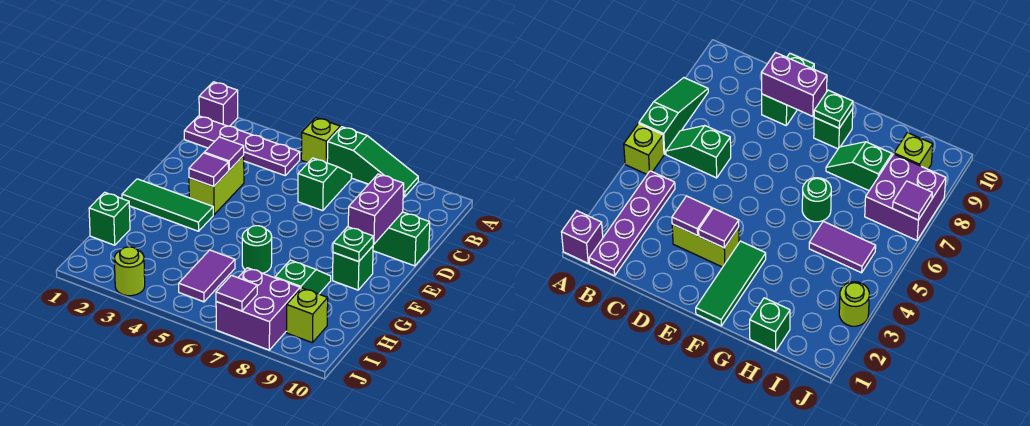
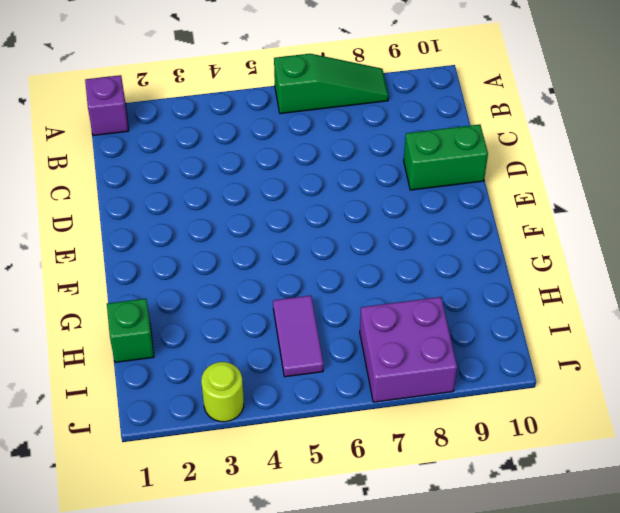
none -> lime 1x1 brick [301,118,340,163]
none -> purple 1x4 plate [184,116,300,175]
none -> green 1x2 slope [298,158,352,211]

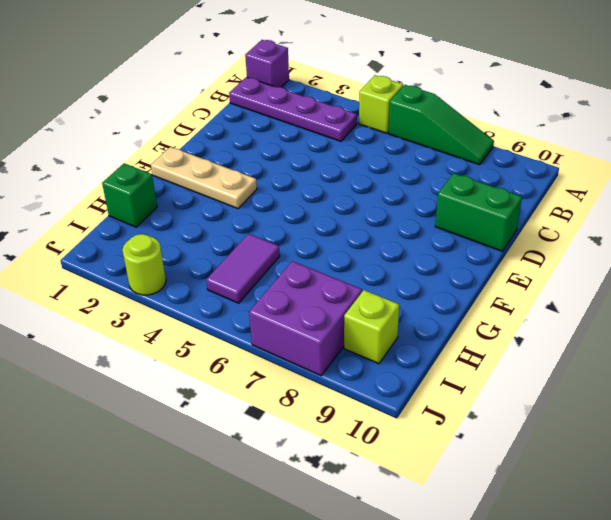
tan 1x3 plate [151,147,257,209] -> green 1x3 tile [122,179,213,231]
none -> green 1x2 slope [298,158,352,211]
none -> lime 1x2 brick [189,156,244,215]
none -> green 1x1 brick [333,246,373,290]

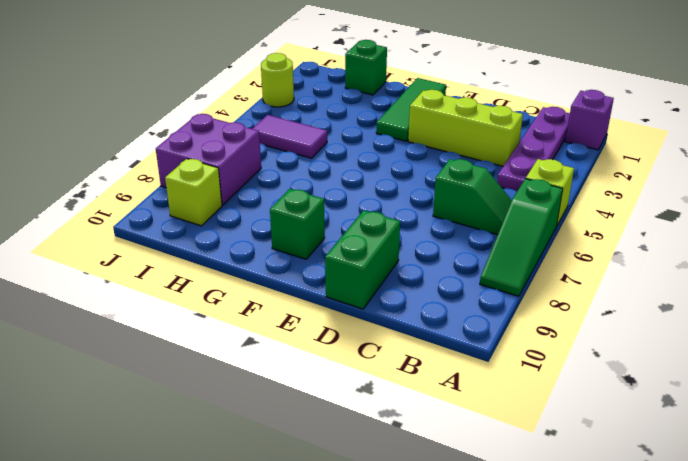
lime 1x3 brick [408,90,523,166] -> lime 1x2 brick [189,156,244,215]
none -> green 1x1 round brick [242,226,272,273]
none -> green 1x2 slope [275,260,331,294]
none -> purple 1x1 tile [204,137,244,170]

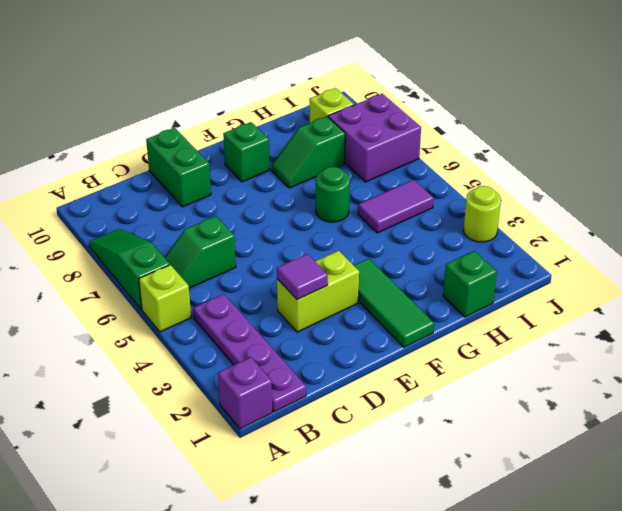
none -> purple 1x2 brick [348,174,404,244]
none -> purple 1x1 tile [189,153,229,186]
none -> green 1x1 plate [333,227,373,262]

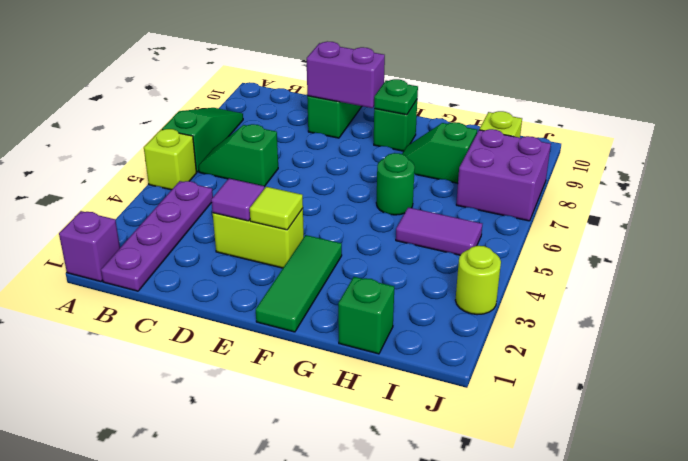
lime 1x1 tile [250,187,303,230] -> purple 1x1 tile [189,153,229,186]
none -> purple 1x1 tile [216,275,257,311]

